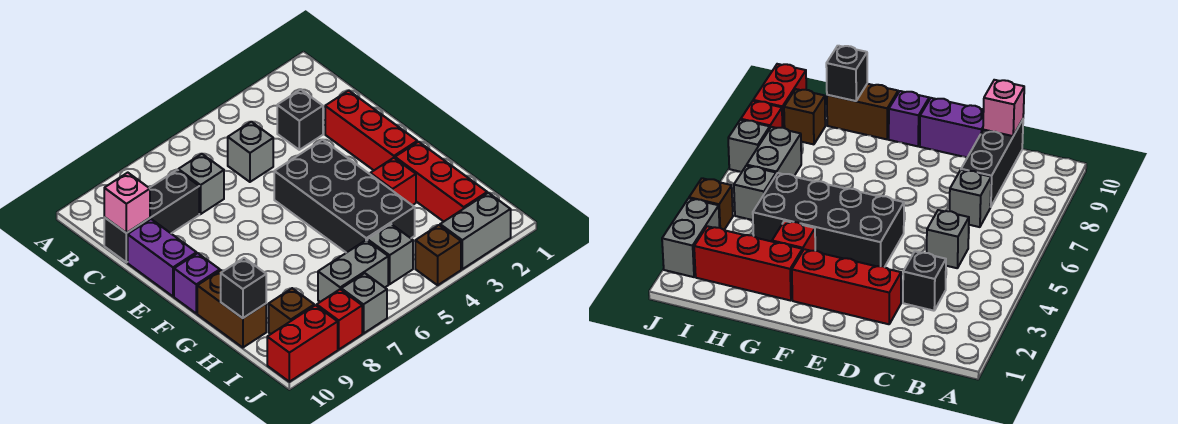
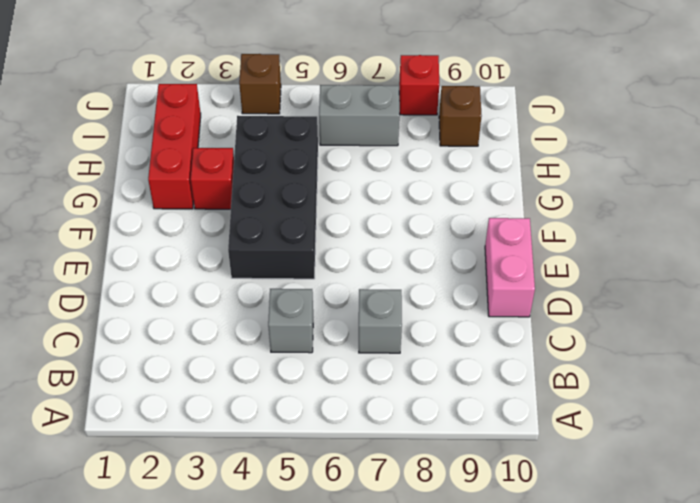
pink 1x2 brick [485,218,535,317] -> purple 1x2 brick [128,219,197,296]
none -> black 1x1 brick [277,89,323,150]
none -> black 1x3 brick [104,170,199,262]
none -> red 1x3 brick [325,90,417,170]

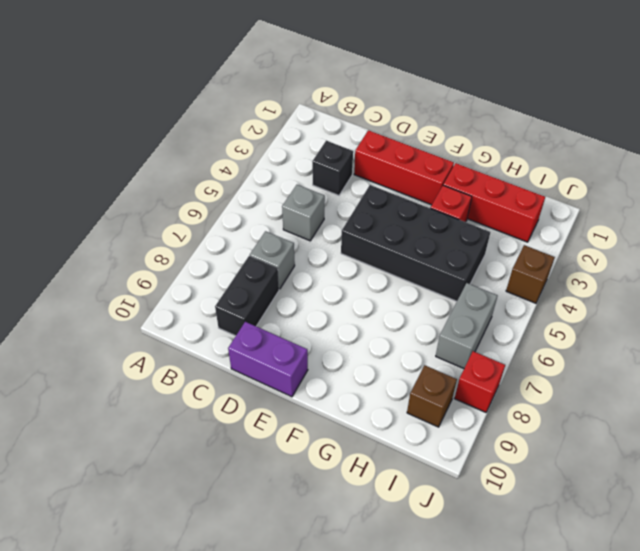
black 1x2 brick [215,256,279,336] -> black 1x3 brick [104,170,199,262]
none -> purple 1x1 brick [174,253,220,313]
none -> brown 1x2 brick [197,270,266,348]
none -> grey 1x1 brick [367,224,413,284]

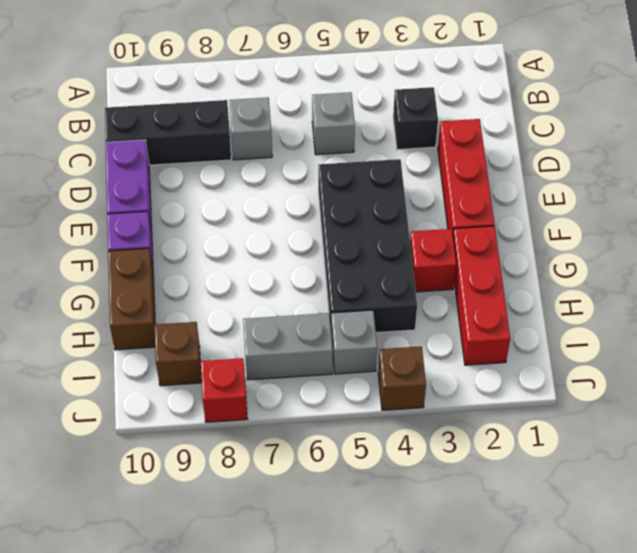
none -> grey 1x2 brick [440,193,511,269]
none -> grey 1x1 brick [341,273,387,333]
none -> red 1x2 brick [267,305,338,382]

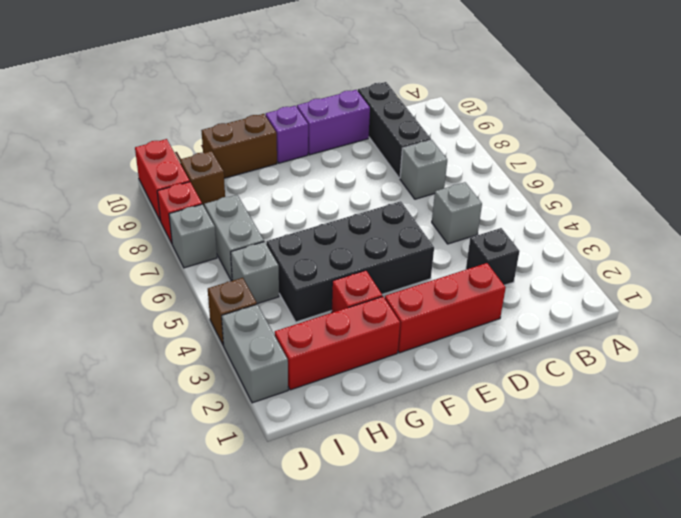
none -> pink 1x1 brick [104,173,150,233]
none -> black 1x1 brick [221,258,266,318]

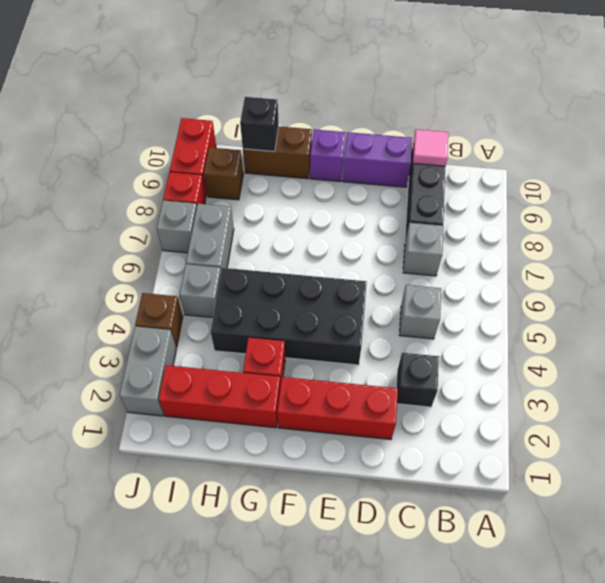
pink 1x1 tile [413,129,448,166] -> pink 1x1 brick [104,173,150,233]

